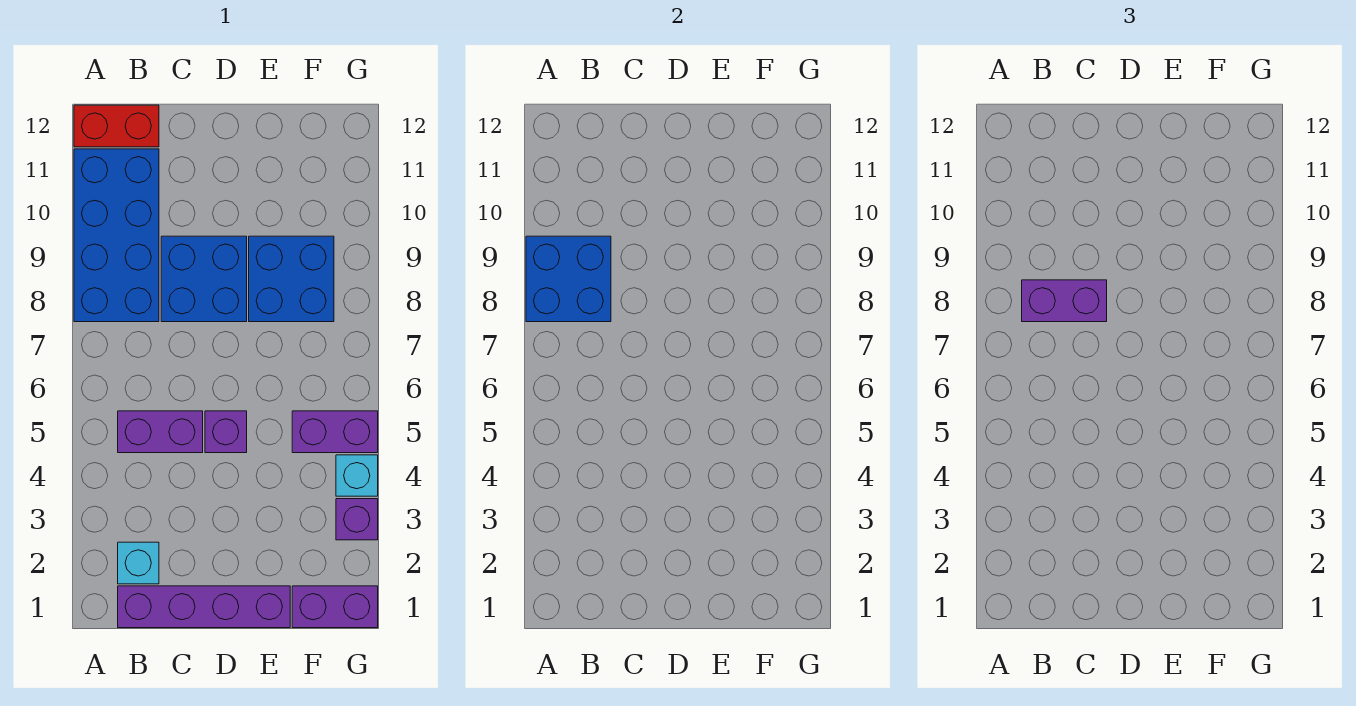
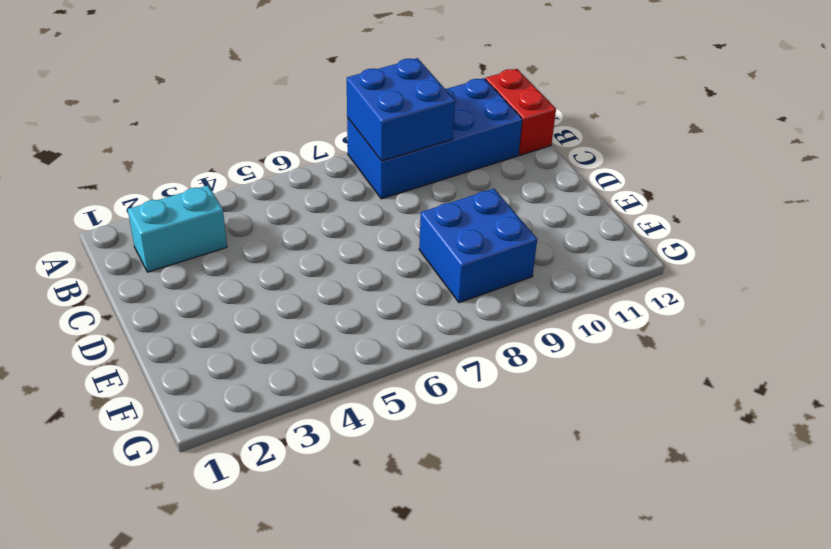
cyan 1x2 brick [128,185,227,272] -> cyan 1x1 brick [118,542,159,584]
none -> purple 1x4 brick [118,586,290,628]
none -> purple 1x2 brick [118,411,203,453]
none -> blue 2x2 brick [161,236,247,322]

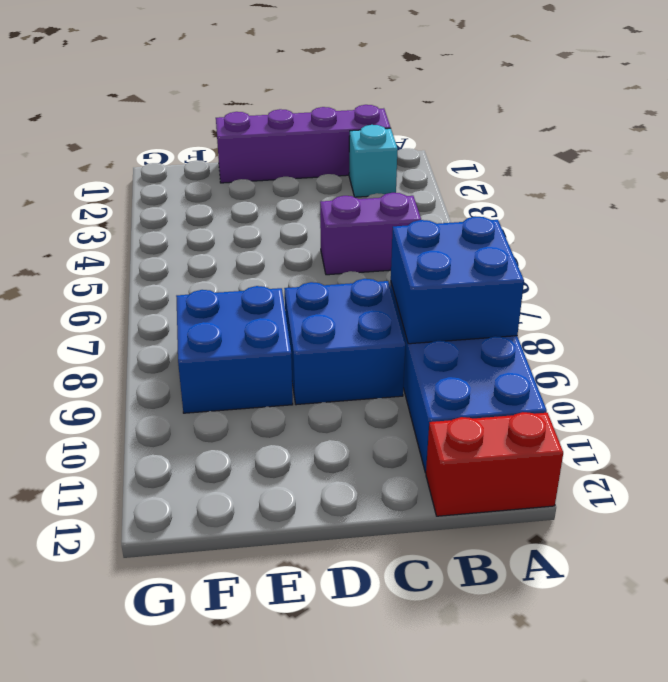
none -> purple 1x1 brick [205,411,247,453]
none -> purple 1x2 brick [292,586,378,628]
none -> purple 1x2 brick [292,411,378,453]

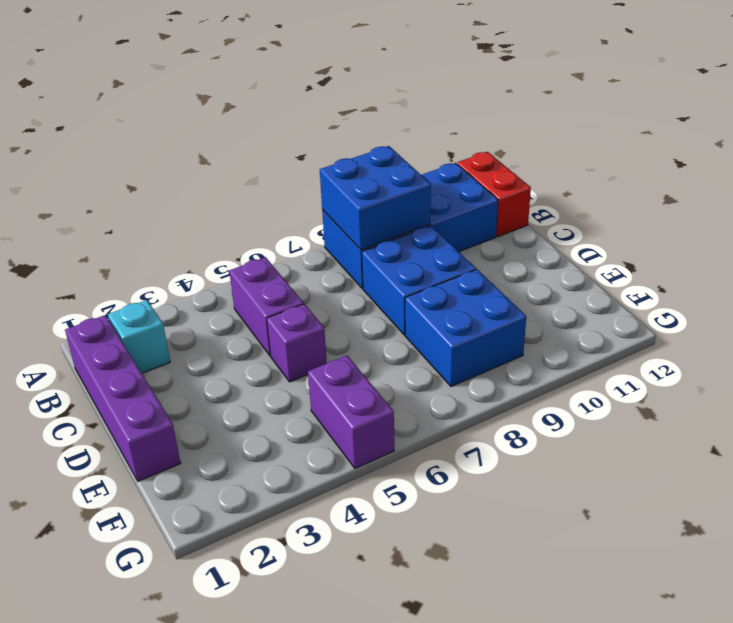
none -> purple 1x2 brick [292,586,378,628]
none -> purple 1x1 brick [336,499,378,540]
none -> cyan 1x1 brick [336,455,378,496]

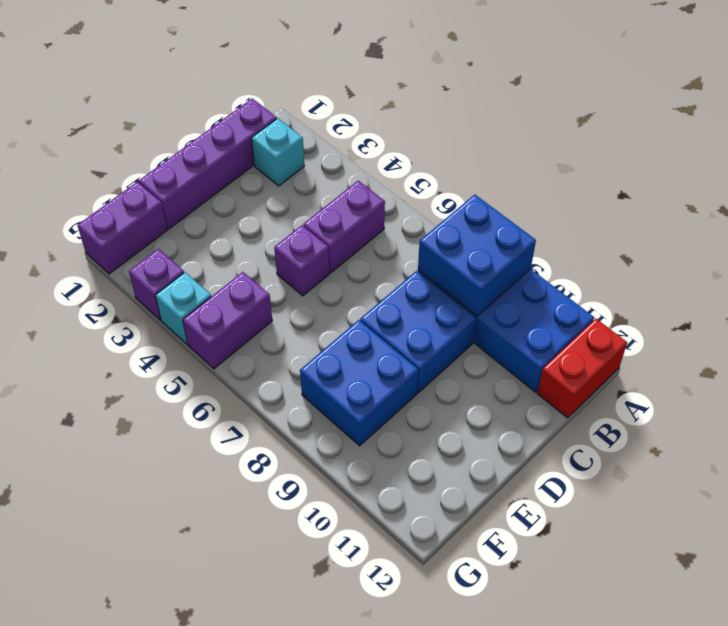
none -> purple 1x2 brick [1022,280,1107,322]

